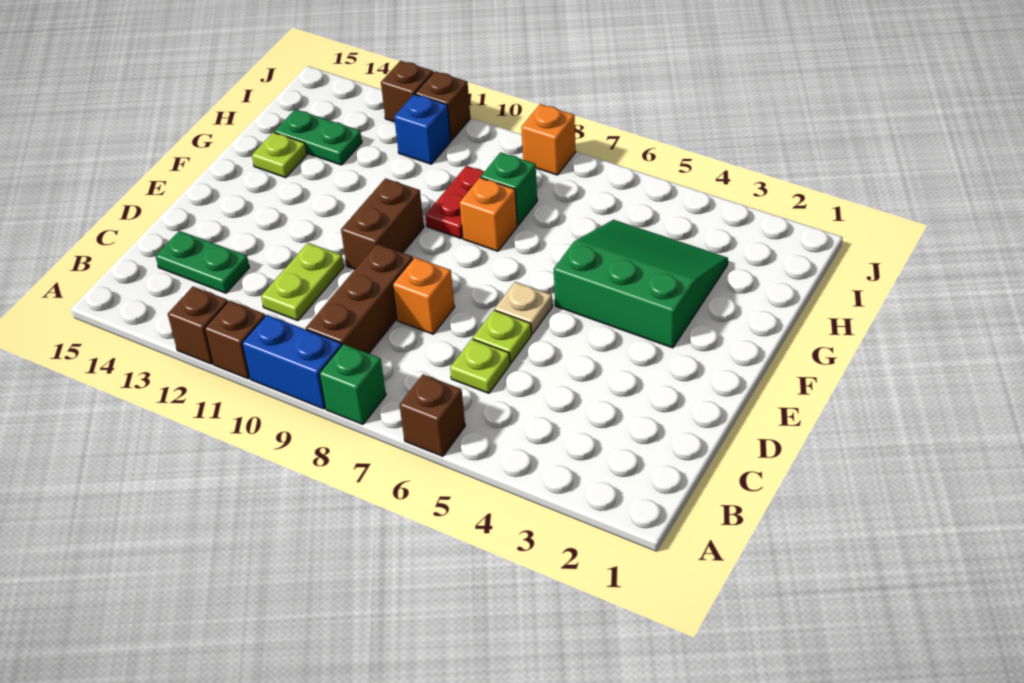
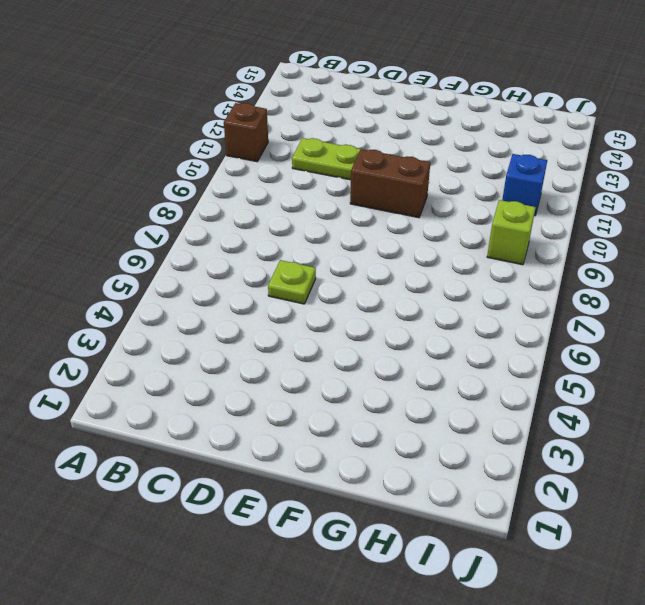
lime 1x1 brick [487,200,536,265] -> none
none -> brown 1x1 brick [400,375,465,456]
none -> green 1x1 brick [319,344,386,424]
none -> blue 1x2 brick [242,315,342,409]

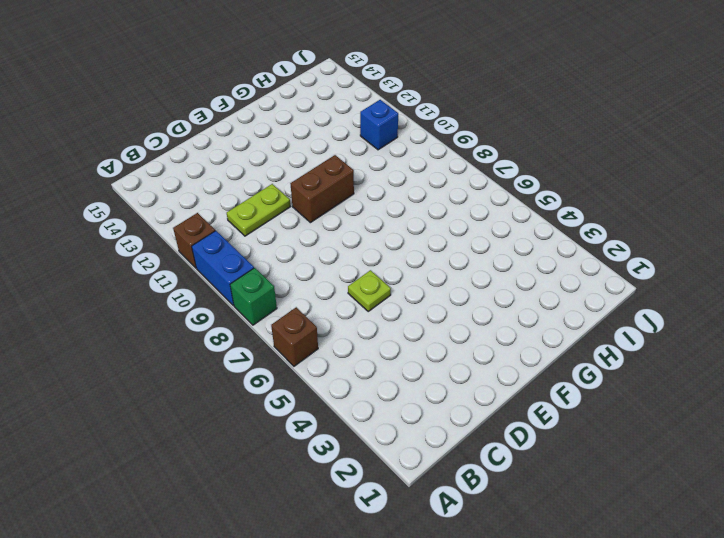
none -> brown 1x1 brick [168,287,228,364]
none -> brown 1x3 brick [306,244,413,354]
none -> lime 1x1 plate [450,339,510,393]

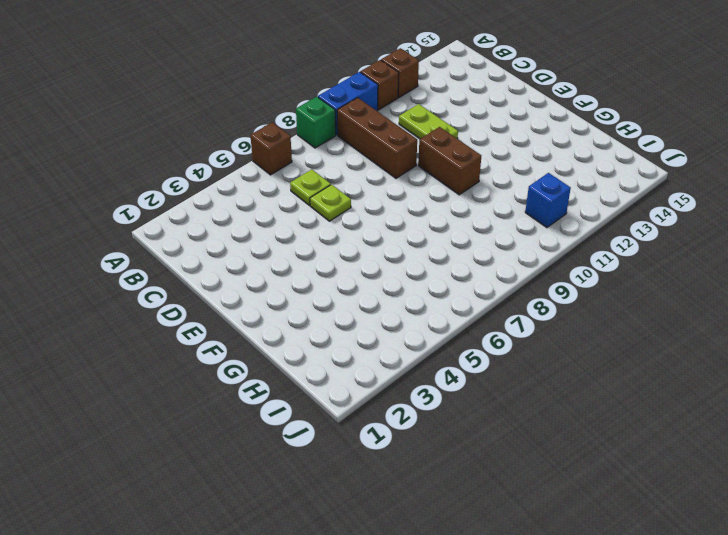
none -> green 1x2 plate [156,231,249,293]
none -> orange 1x1 brick [393,257,454,334]
none -> tan 1x1 plate [495,282,552,334]

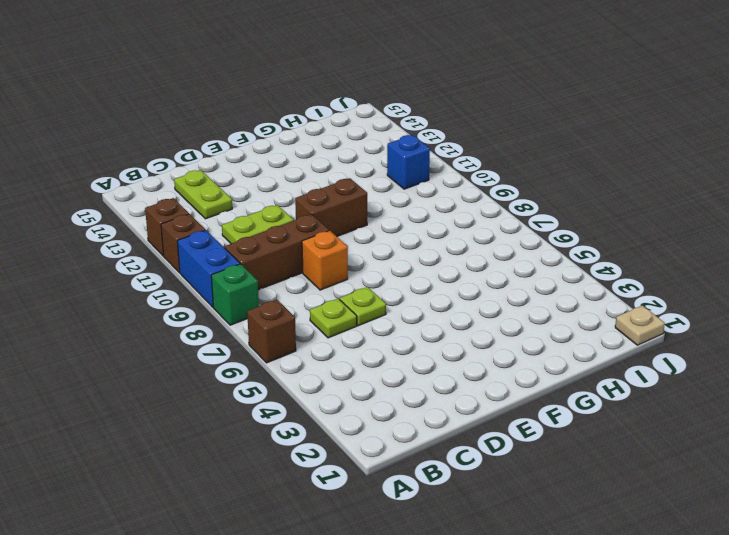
lime 1x2 plate [174,170,232,219] -> green 1x2 plate [156,231,249,293]
tan 1x1 plate [615,305,665,345] -> tan 1x1 plate moved to [495,282,552,334]
none -> green 3x3 slope [554,220,728,348]
none -> orange 1x1 brick [460,178,517,251]
none -> red 1x2 plate [426,166,484,238]

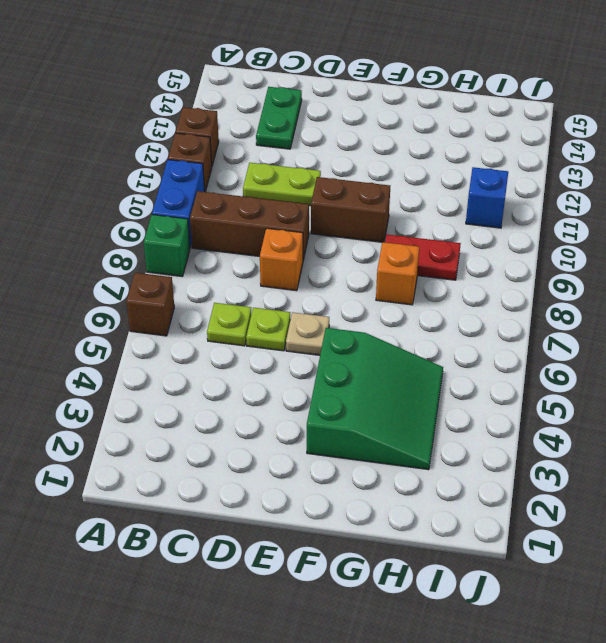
none -> lime 1x1 plate [252,132,307,178]
none -> green 1x1 brick [481,152,537,225]
none -> green 1x2 plate [274,109,362,165]

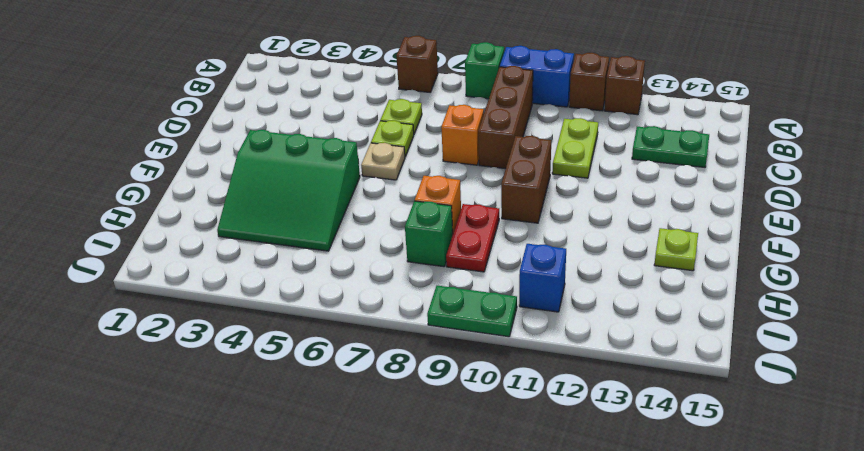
green 1x2 plate [427,286,517,337] -> green 1x2 plate moved to [274,109,362,165]
none -> orange 1x1 brick [521,104,576,175]
none -> brown 1x1 brick [415,71,470,140]
none -> brown 1x1 brick [381,61,433,122]

